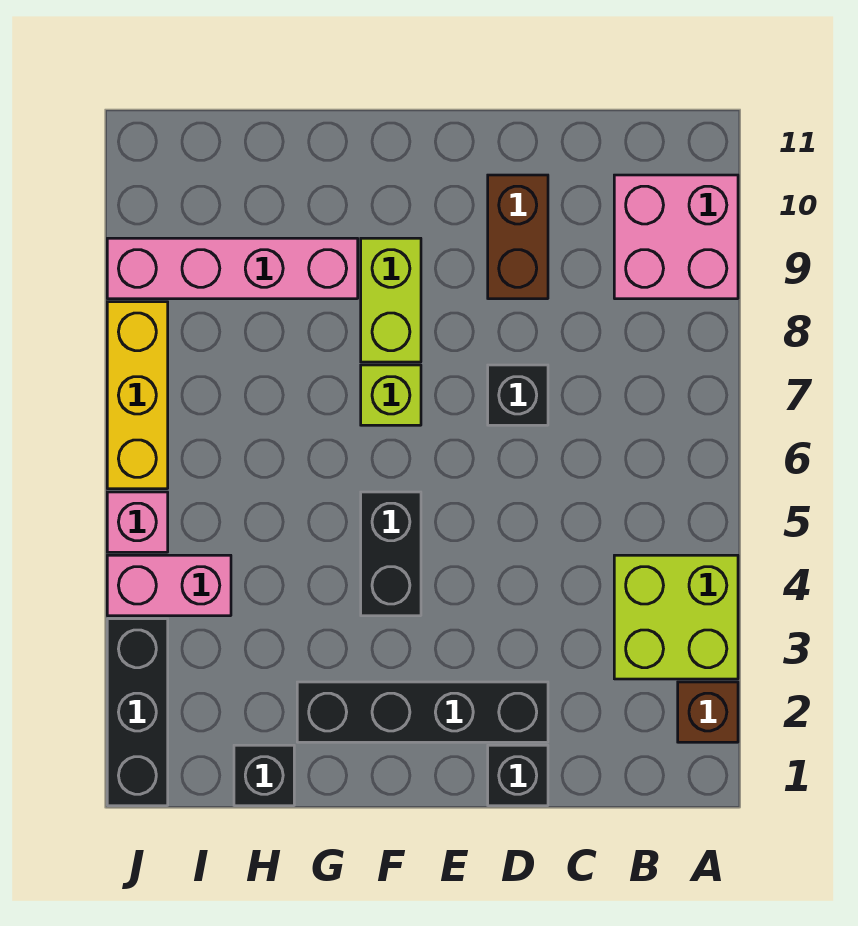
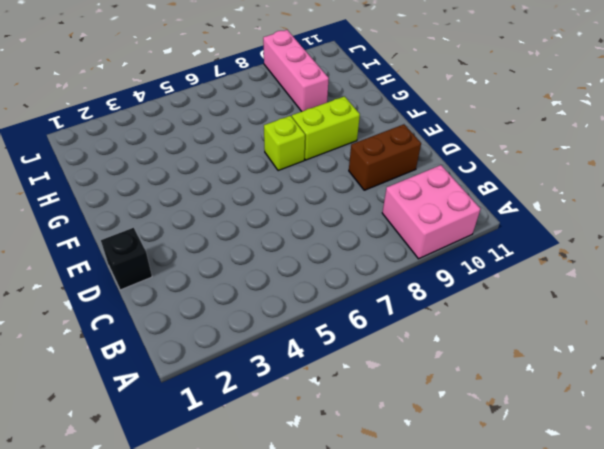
pink 1x3 brick [263,30,329,111] -> pink 1x4 brick [107,238,358,299]
none -> brown 1x1 brick [678,682,738,742]
none -> lime 2x2 brick [614,555,738,679]
none -> black 1x4 brick [297,682,548,742]

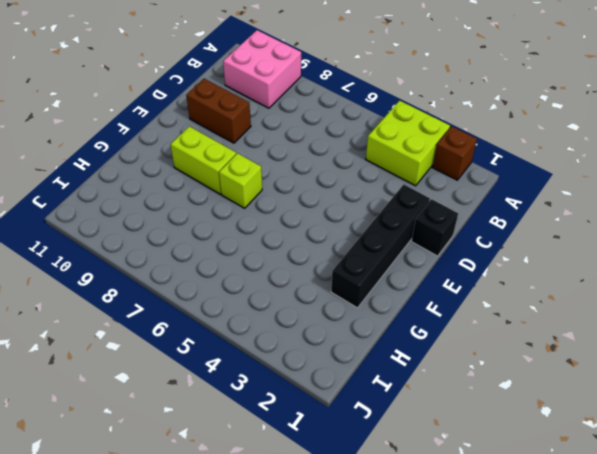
none -> black 1x1 brick [488,365,548,425]
none -> black 1x2 brick [361,492,421,616]
none -> pink 1x4 brick [107,238,358,299]

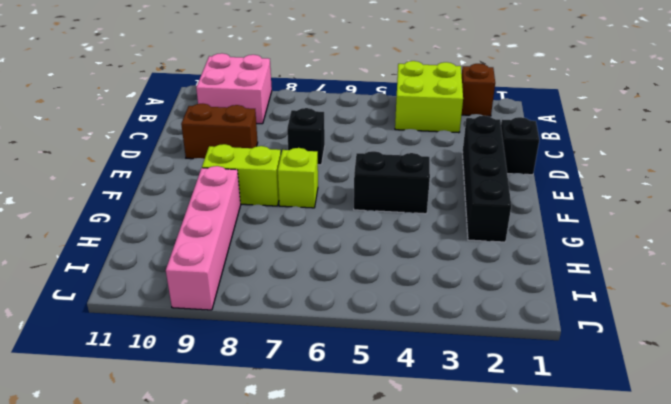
none -> black 1x1 brick [234,745,294,806]
none -> pink 1x2 brick [107,555,231,616]
none -> black 1x3 brick [107,619,168,806]

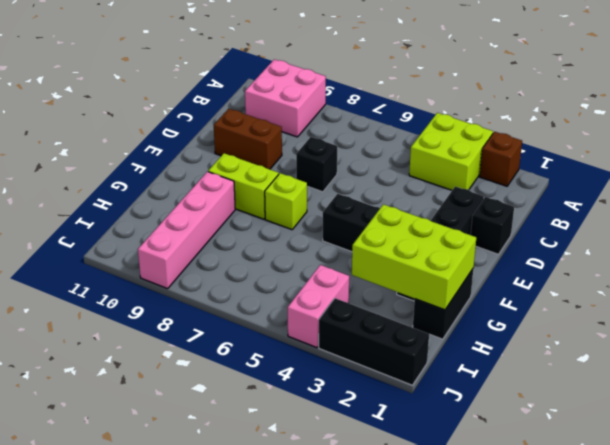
black 1x2 brick [413,269,473,339] -> black 1x1 brick [234,745,294,806]
lime 2x3 brick [352,204,476,310] -> none
none -> pink 1x1 brick [107,492,168,552]
none -> yellow 1x3 brick [107,302,168,489]

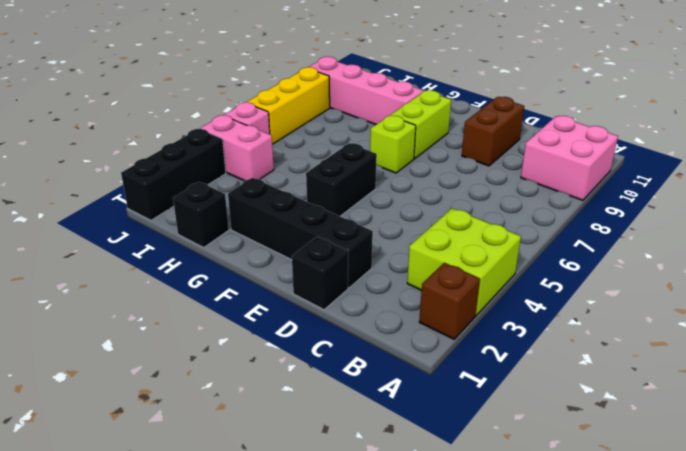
none -> black 1x1 brick [488,365,548,425]

